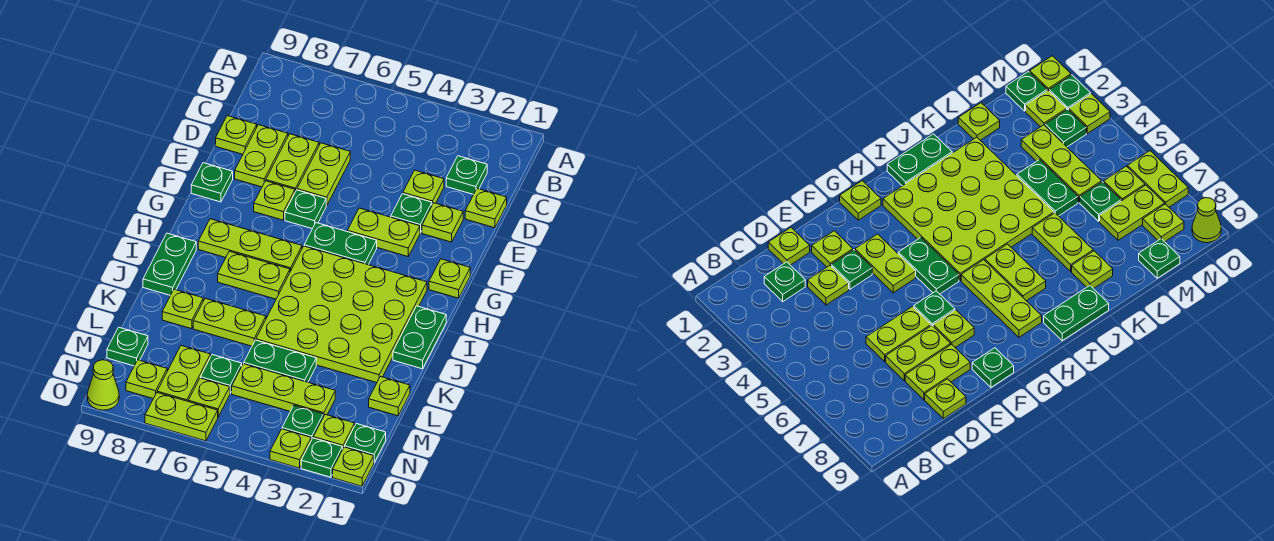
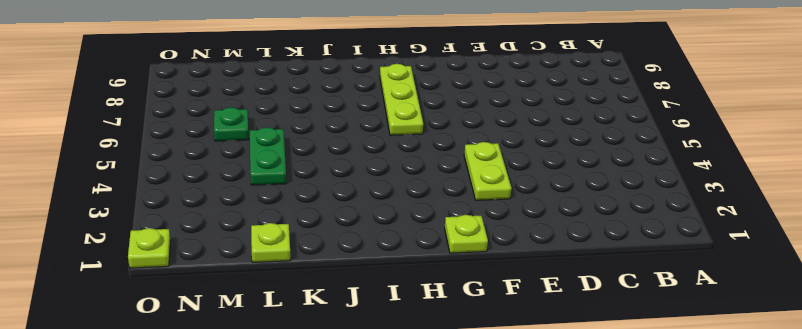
none -> green 1x1 plate [446,156,487,194]
none -> lime 1x1 plate [465,188,507,228]
none -> lime 1x1 plate [403,170,444,205]
none -> lime 1x2 plate [297,143,350,206]

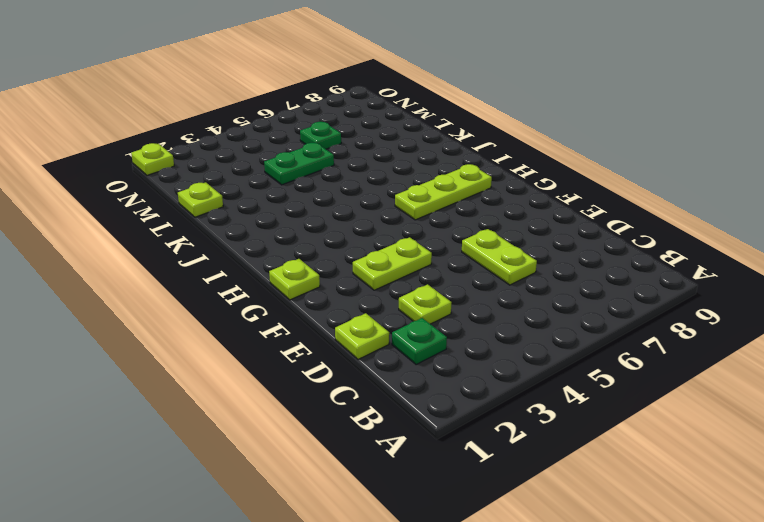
none -> lime 1x2 plate [266,134,319,192]
none -> lime 1x2 plate [235,125,288,187]
none -> lime 1x1 plate [216,116,257,154]
none -> lime 1x1 plate [422,203,463,242]

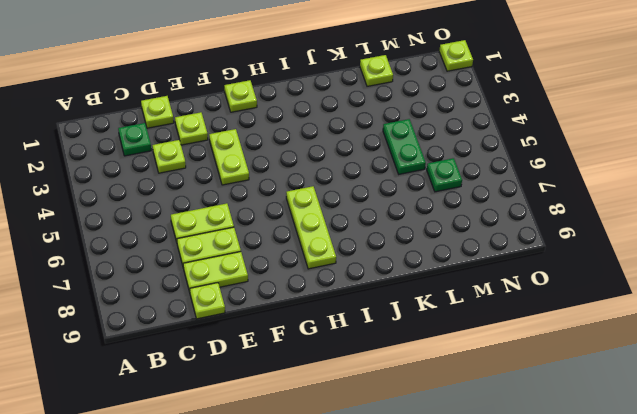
none -> green 1x1 plate [391,194,432,233]
none -> green 1x1 plate [285,190,326,229]
none -> lime 1x1 plate [254,181,295,220]
none -> green 1x1 plate [191,163,233,202]

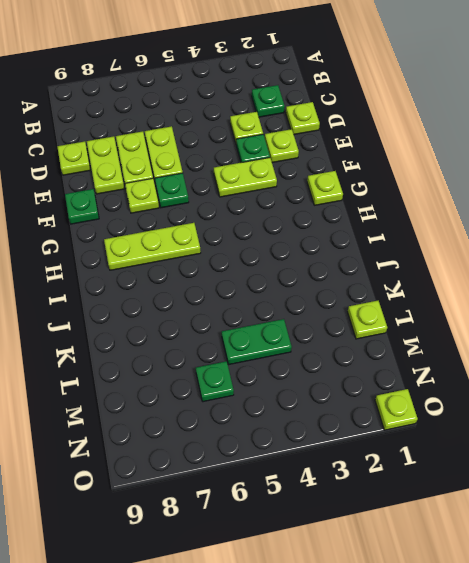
none -> green 1x2 plate [304,223,377,265]
none -> lime 4x4 plate [256,246,427,383]
none -> green 1x2 plate [393,306,446,369]
none -> lime 1x2 plate [218,251,290,299]

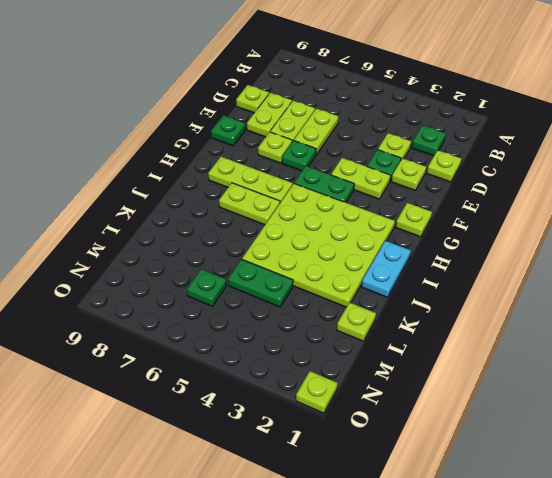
cyan 1x2 plate [362,241,411,297] -> green 1x2 plate [393,306,446,369]
none -> green 1x2 plate [143,233,196,295]
none -> lime 1x2 plate [193,298,266,346]
none -> lime 1x1 plate [162,289,203,329]
none -> lime 1x3 plate [232,364,335,417]

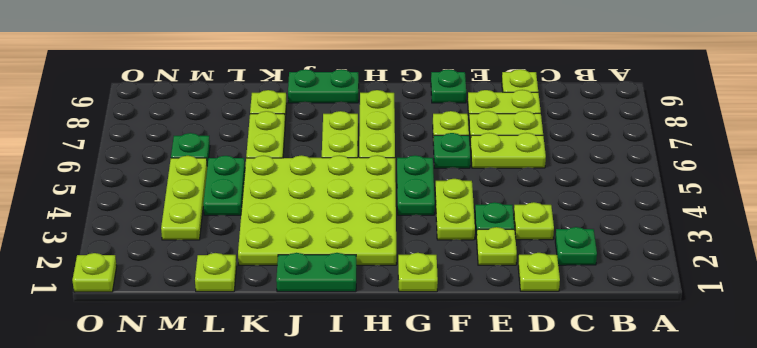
none -> lime 1x2 plate [157,346,211,401]
none -> green 1x1 plate [107,327,148,366]
none -> green 1x1 plate [345,424,386,462]
none -> lime 1x1 plate [313,415,355,448]

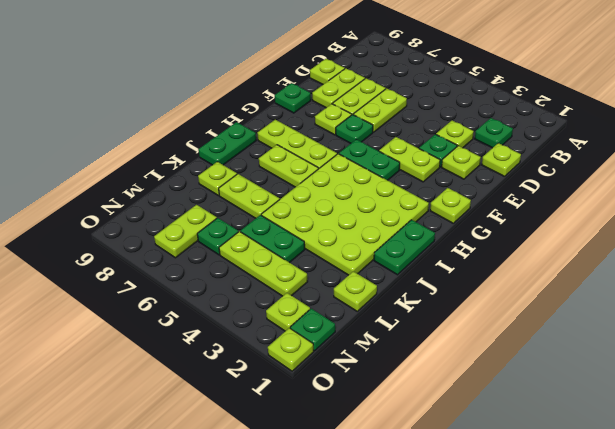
none -> green 1x1 plate [107,327,148,366]
none -> green 1x1 plate [282,405,323,440]
none -> lime 1x1 plate [188,378,230,417]
none -> lime 1x1 plate [126,360,167,399]

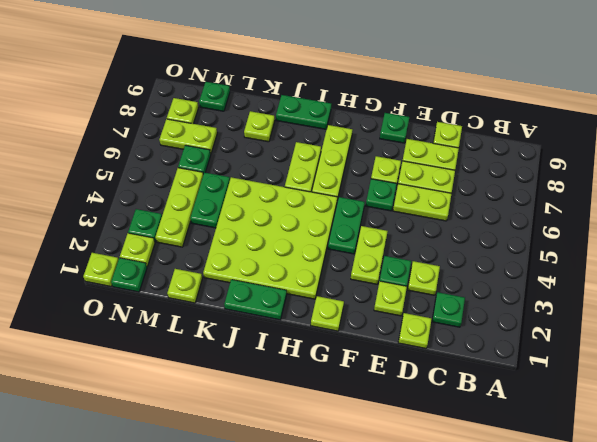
none -> lime 1x2 plate [193,298,266,346]
none -> lime 1x1 plate [188,378,230,417]
none -> green 1x1 plate [301,438,343,477]
none -> lime 1x1 plate [270,429,311,468]

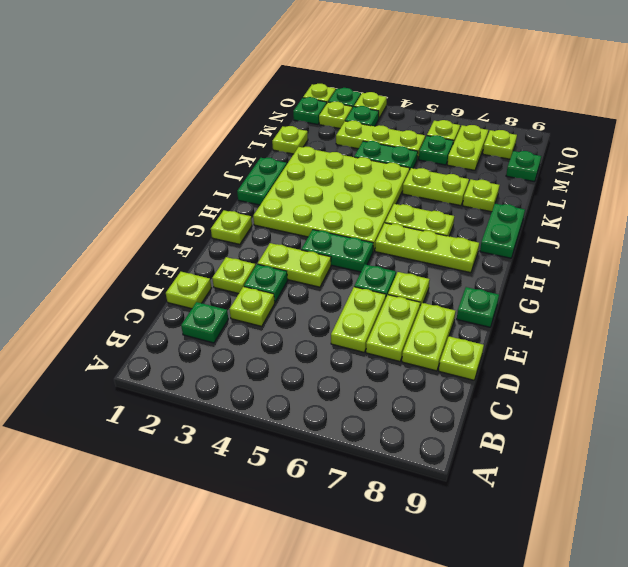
none -> lime 1x2 plate [145,393,218,441]
none -> lime 1x1 cone [87,360,119,410]

